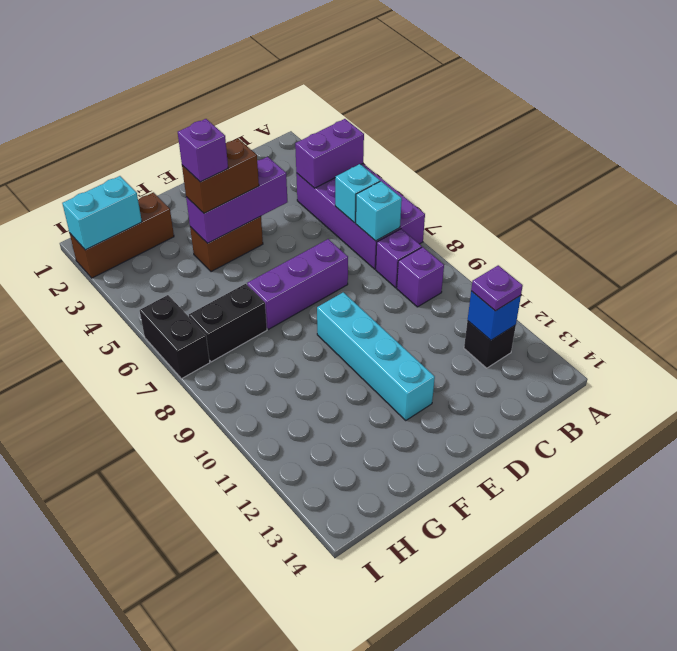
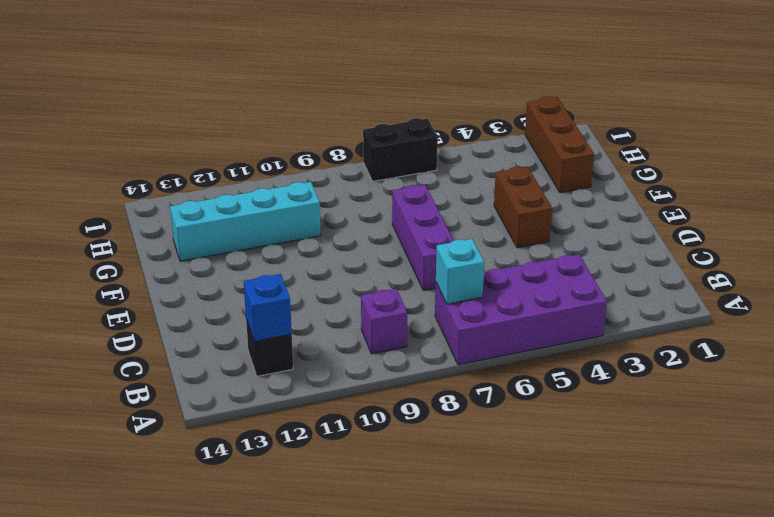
cyan 1x4 brick [170,182,321,261] -> cyan 1x4 brick moved to [317,292,435,420]
none -> purple 1x1 brick [376,229,422,288]
none -> black 1x2 brick [189,284,267,362]
none -> purple 1x2 brick [295,119,364,188]

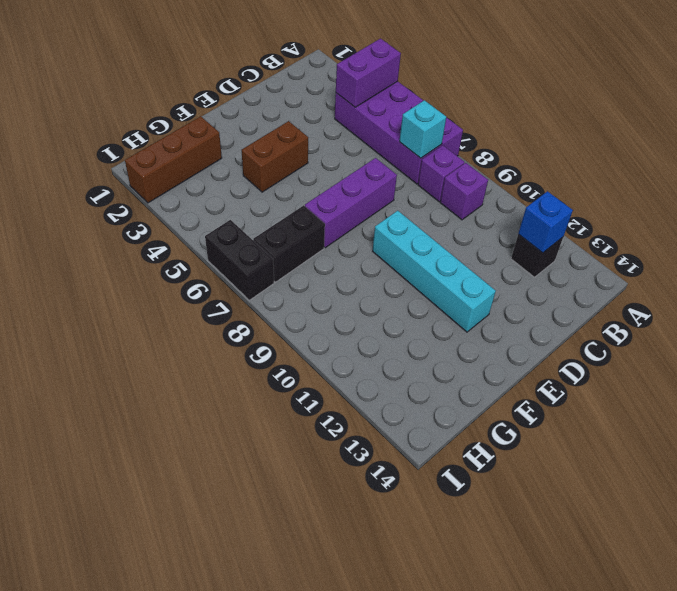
none -> cyan 1x1 brick [335,164,380,223]
none -> purple 1x3 brick [186,157,287,243]
none -> cyan 1x2 brick [62,176,142,250]

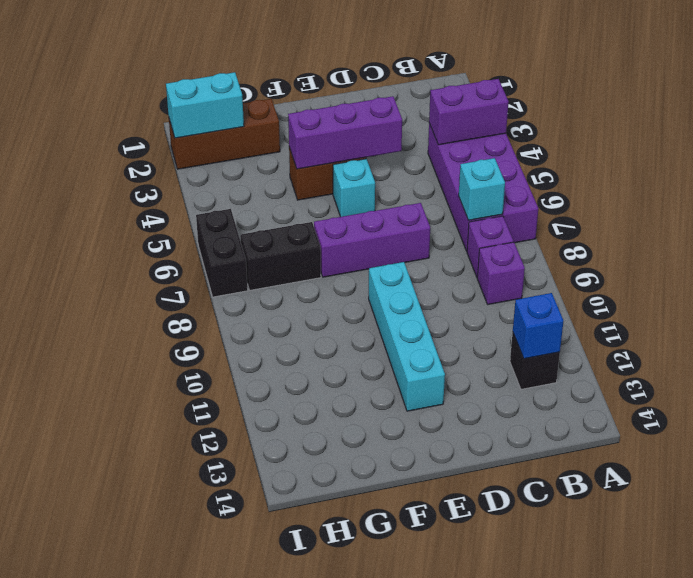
cyan 1x1 brick [333,159,375,217] -> cyan 1x1 brick moved to [335,164,380,223]
none -> purple 1x1 plate [471,265,523,311]
none -> brown 1x2 brick [182,139,259,213]
none -> purple 1x1 brick [178,119,228,182]

